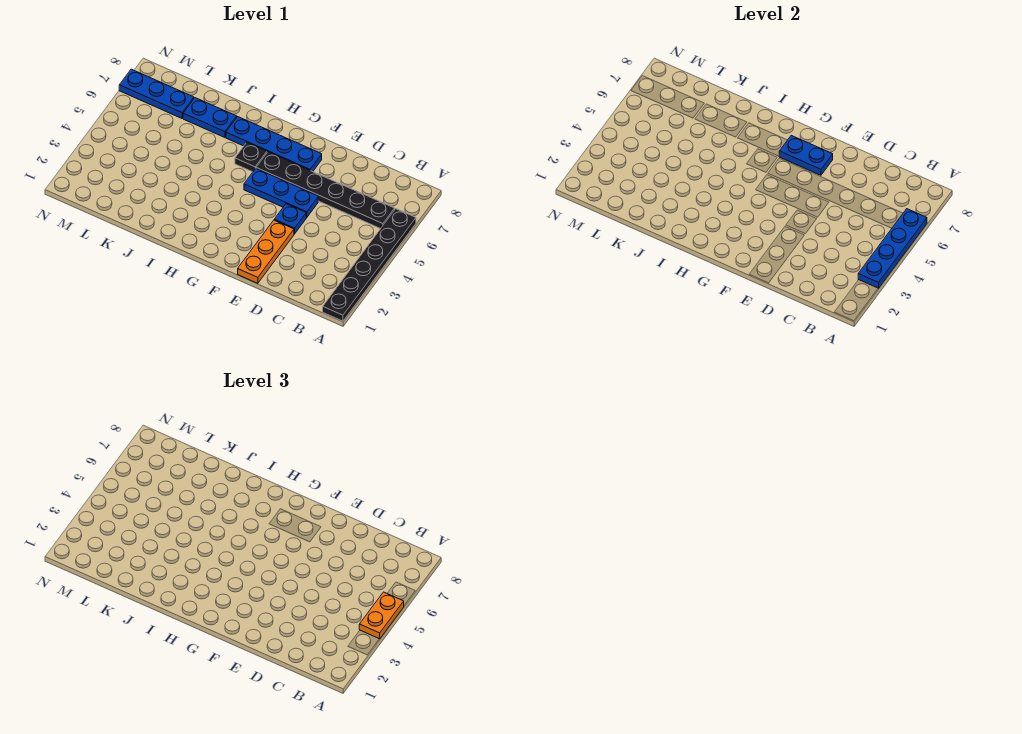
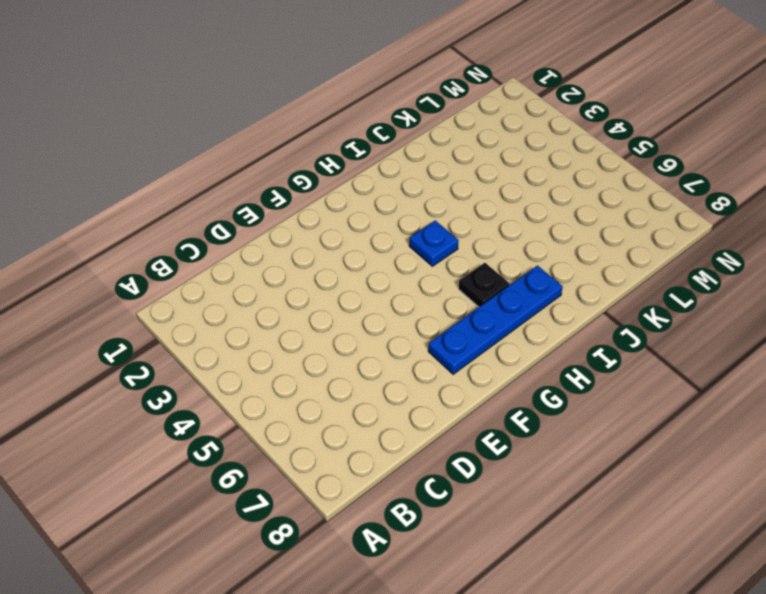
blue 1x1 plate [409,221,459,266] -> blue 1x1 plate moved to [274,204,306,234]
none -> black 1x6 plate [323,209,416,321]
none -> black 1x6 plate [256,152,395,229]
none -> orange 1x3 plate [238,220,294,283]

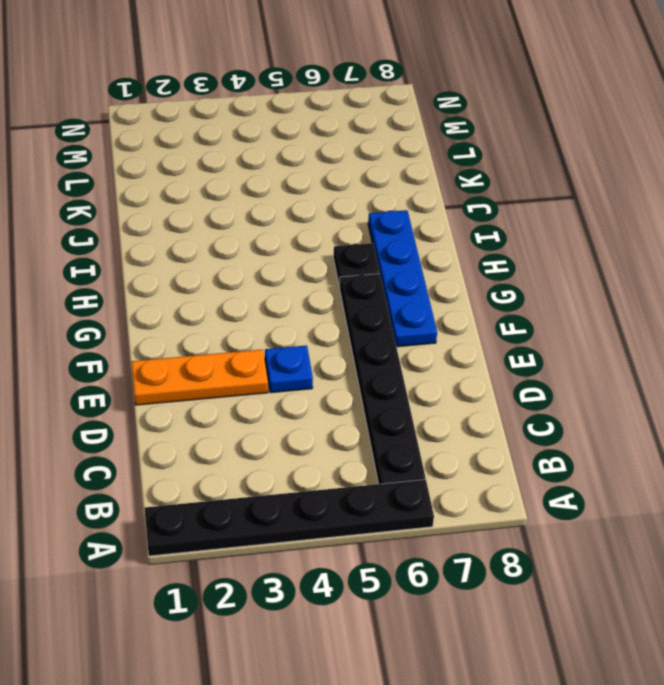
none -> blue 1x3 plate [244,168,318,218]
none -> blue 1x2 plate [183,98,237,138]
none -> blue 1x3 plate [119,69,194,118]

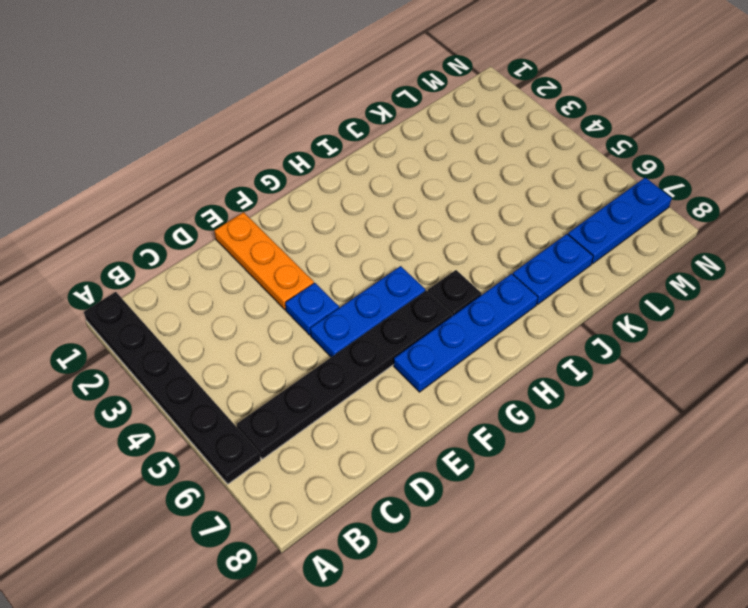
none -> blue 1x4 plate [858,209,927,288]
none -> blue 1x2 plate [779,136,833,175]
none -> orange 1x2 plate [359,592,404,639]

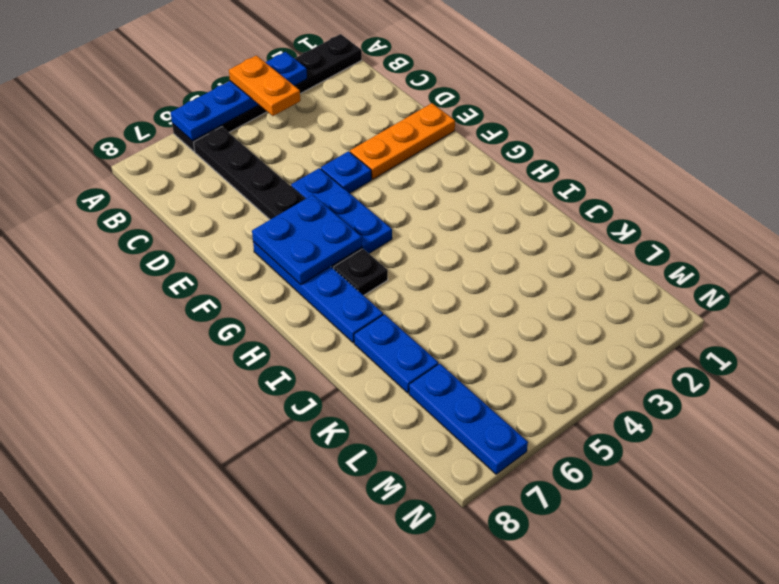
orange 1x2 plate [229,55,300,116] -> orange 1x2 plate turned to [359,592,404,639]
blue 2x2 plate [252,195,362,285] -> blue 1x2 plate [779,136,833,175]

